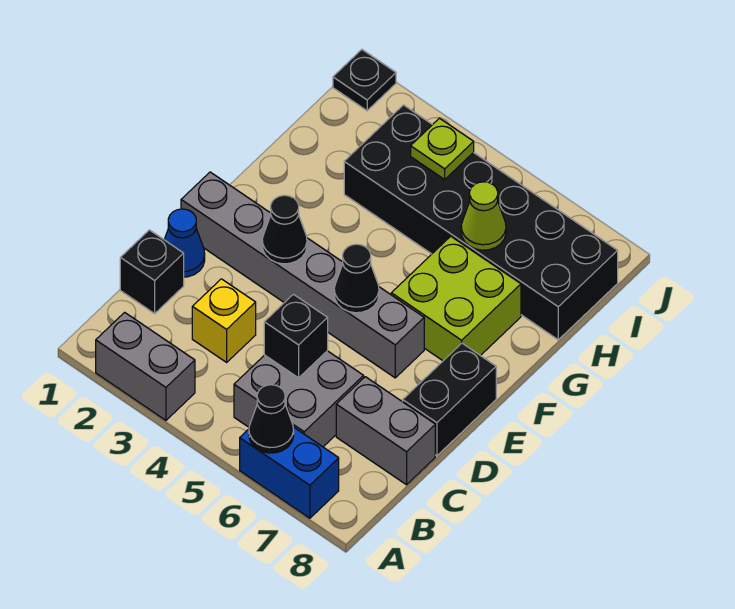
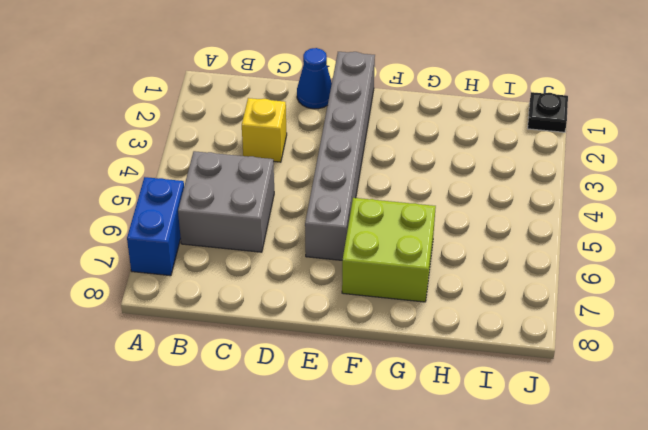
none -> grey 1x2 brick [96,312,195,420]
none -> black 1x1 brick [120,230,184,313]
none -> grey 1x2 brick [336,377,435,485]

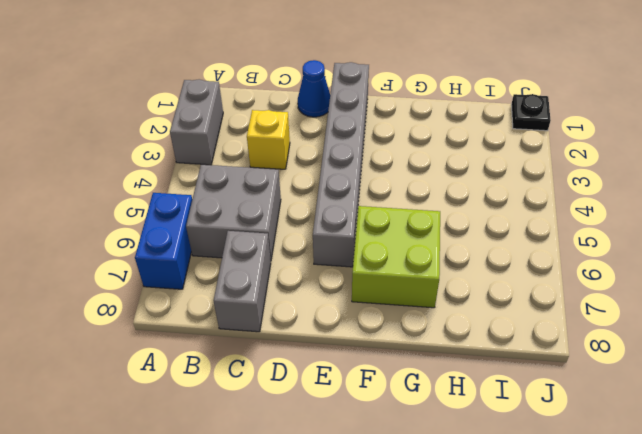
none -> black 1x1 brick [120,230,184,313]
none -> black 1x2 brick [403,343,496,456]
none -> black 2x6 brick [344,105,618,340]

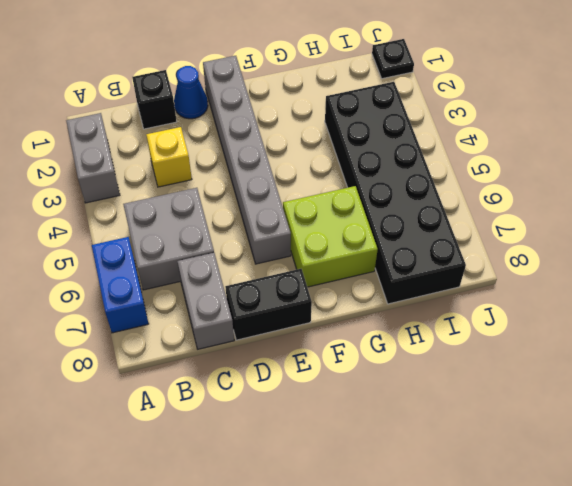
none -> black 1x1 cone [249,385,294,453]
none -> black 1x1 brick [264,294,328,378]
none -> black 1x1 cone [262,195,307,264]

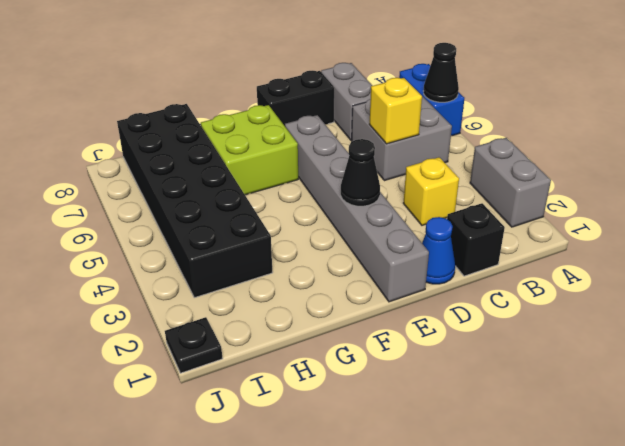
yellow 1x1 brick [369,78,422,144] -> black 1x1 brick [264,294,328,378]
none -> black 1x1 cone [334,244,379,313]
none -> lime 1x1 cone [461,182,506,250]
none -> lime 1x1 plate [411,118,474,179]

